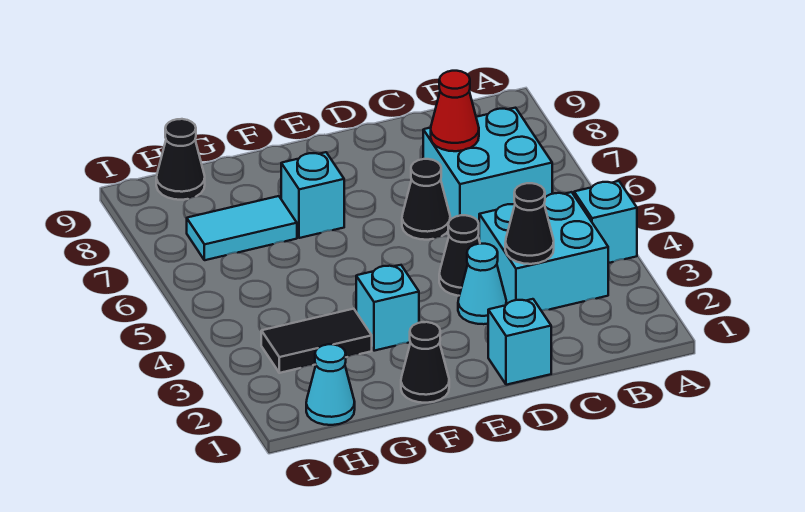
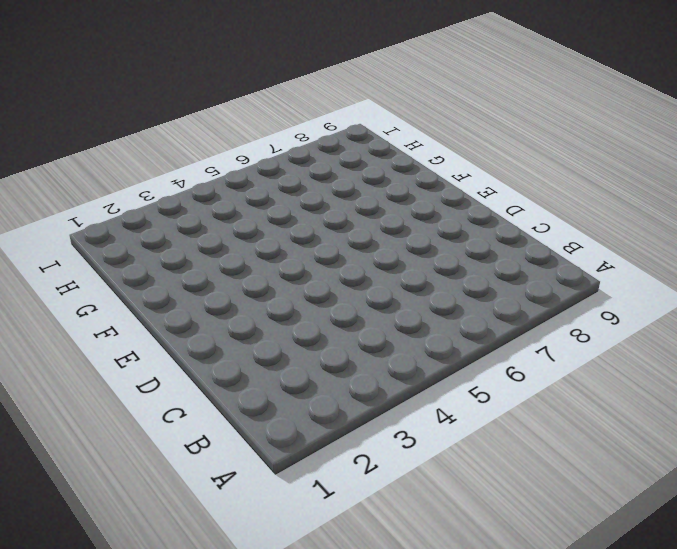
none -> cyan 1x1 brick [574,181,637,263]
none -> cyan 2x2 brick [479,192,608,311]
none -> cyan 2x2 brick [423,108,552,223]

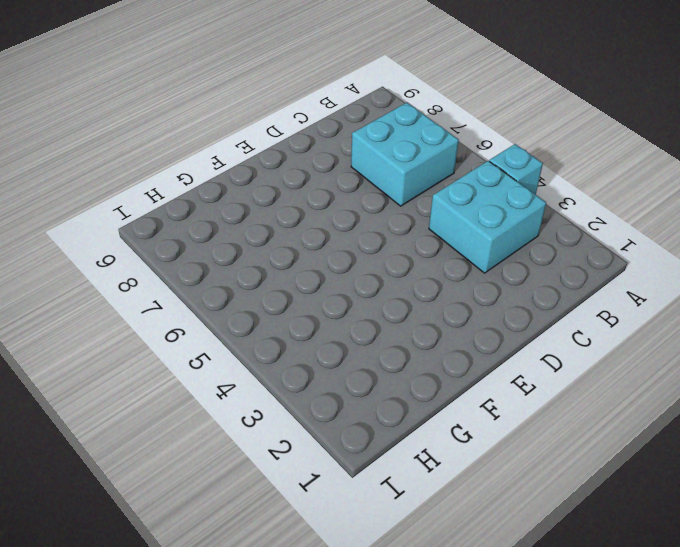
none -> cyan 1x1 brick [488,299,551,385]
none -> cyan 1x1 cone [458,244,506,324]
none -> black 1x1 cone [439,215,480,296]

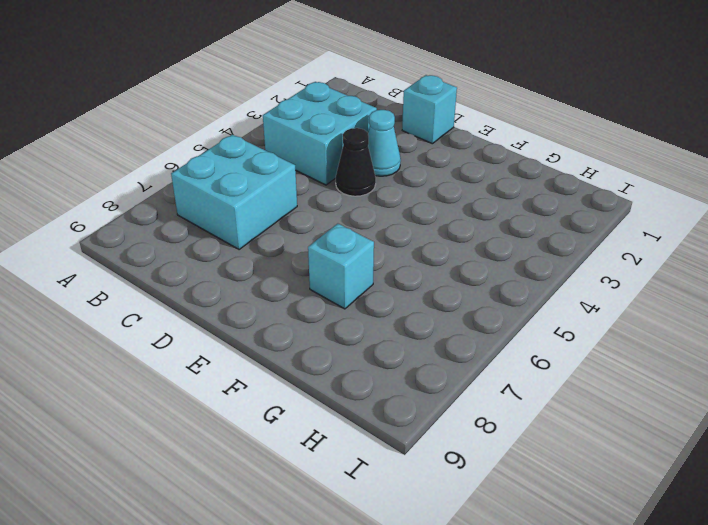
none -> cyan 1x1 brick [574,181,637,263]
none -> black 1x1 cone [402,159,450,240]
none -> black 1x1 cone [401,322,449,403]

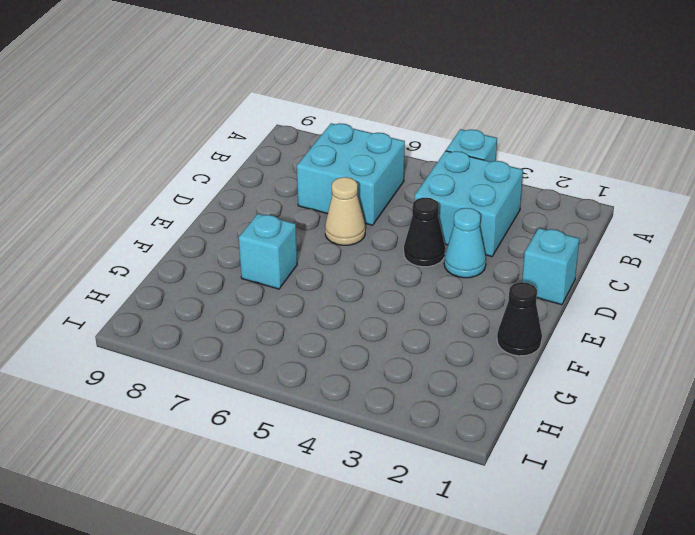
tan 1x1 cone [325,177,365,245] -> black 1x1 cone [402,159,450,240]
none -> cyan 1x1 brick [356,265,419,351]
none -> black 1x2 tile [261,309,372,373]
none -> cyan 1x2 tile [187,196,297,260]

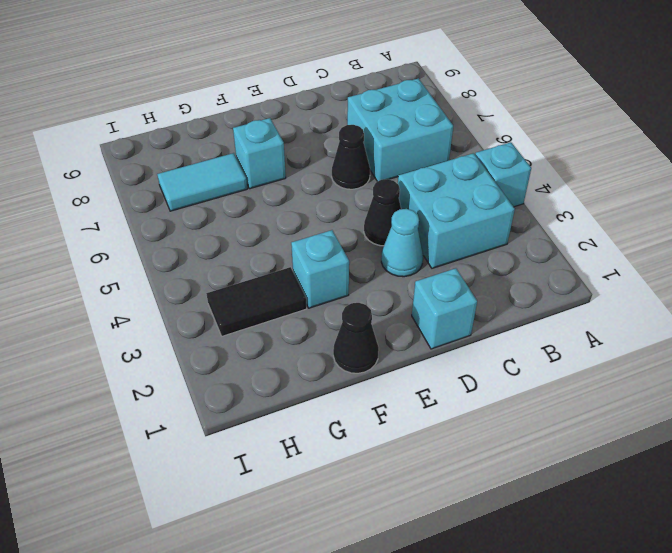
none -> cyan 1x1 cone [306,344,355,425]
none -> black 1x1 cone [156,119,205,200]
none -> black 1x1 cone [505,183,554,264]

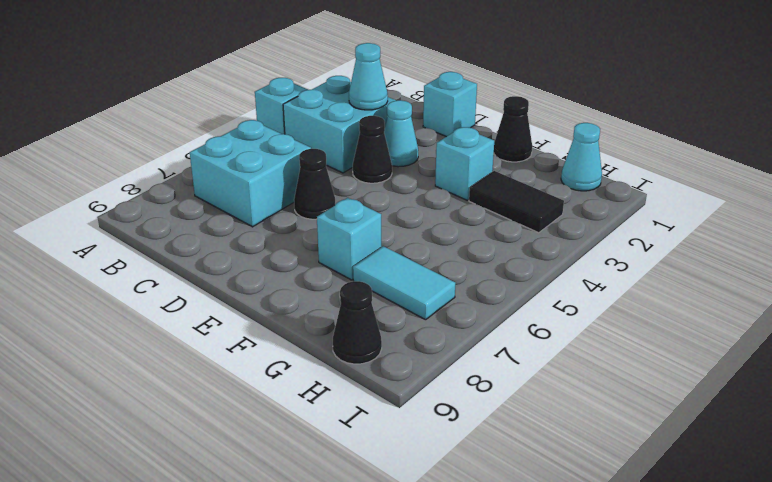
cyan 1x1 cone [349,43,388,110] -> black 1x1 cone [505,183,554,264]
none -> red 1x1 cone [431,71,479,151]

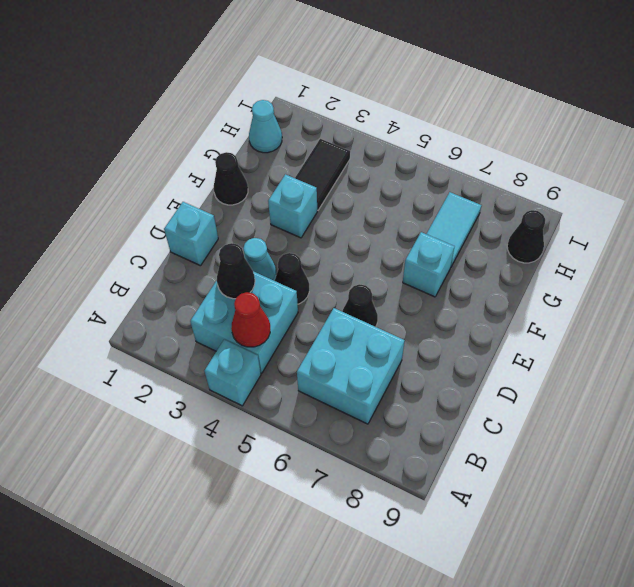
red 1x1 cone [231,292,270,347] -> red 1x1 cone moved to [431,71,479,151]

